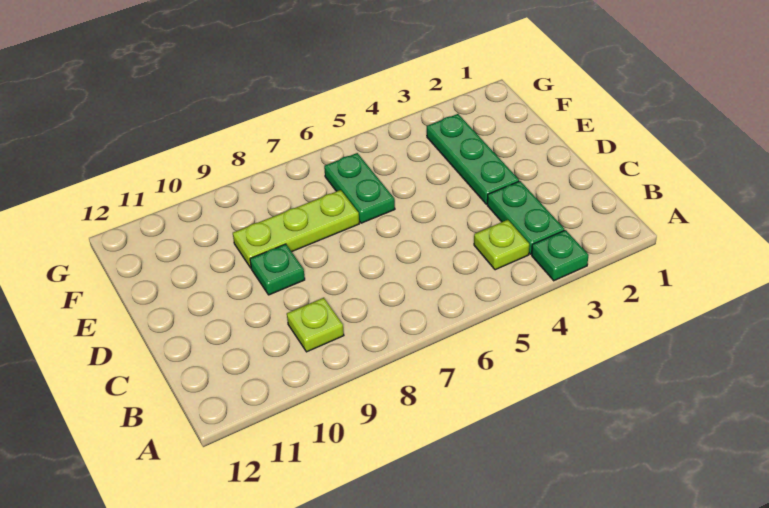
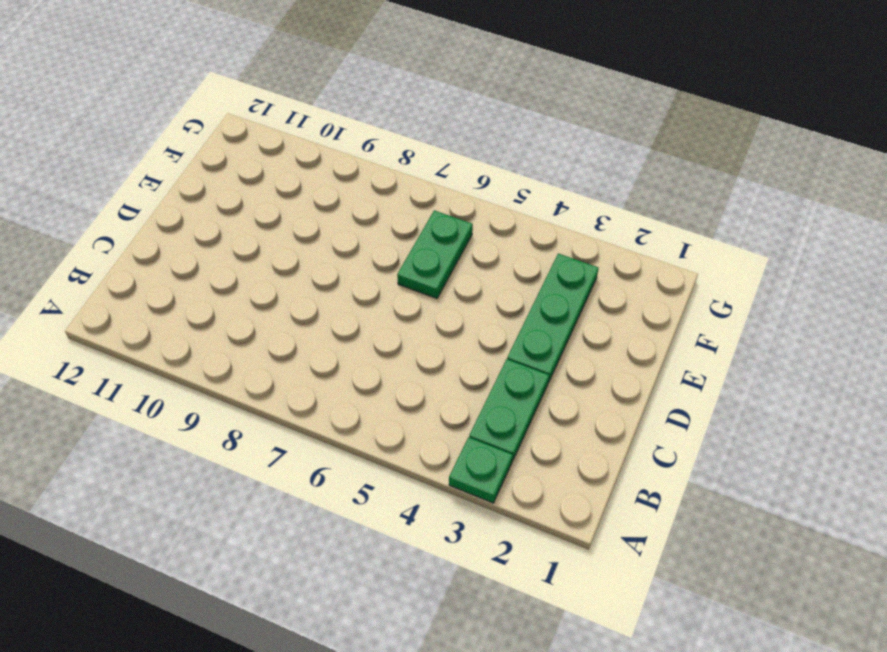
none -> lime 1x1 plate [474,220,529,270]
none -> lime 1x1 plate [287,298,344,352]

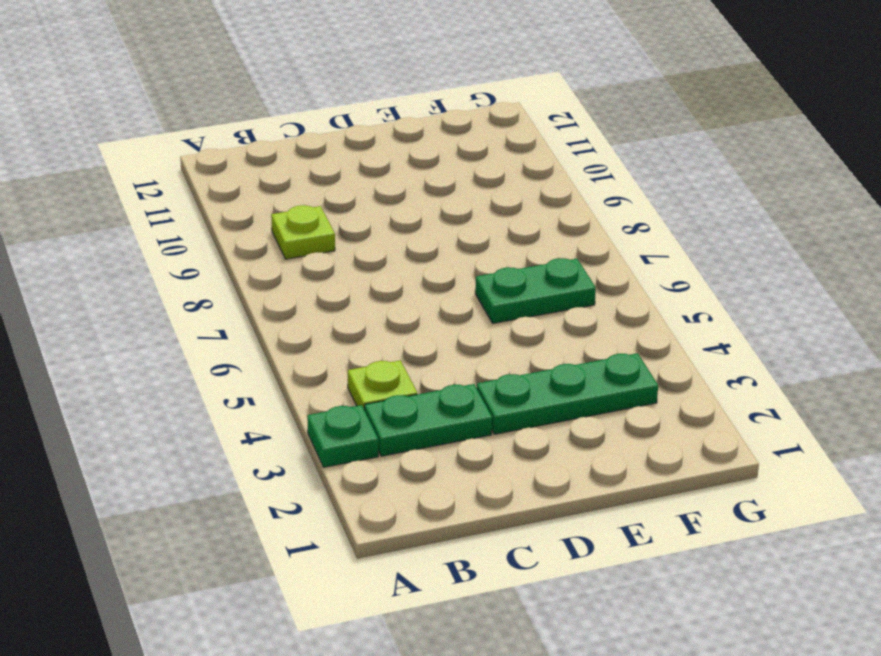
none -> green 1x1 plate [250,244,305,295]
none -> lime 1x3 plate [233,190,359,268]

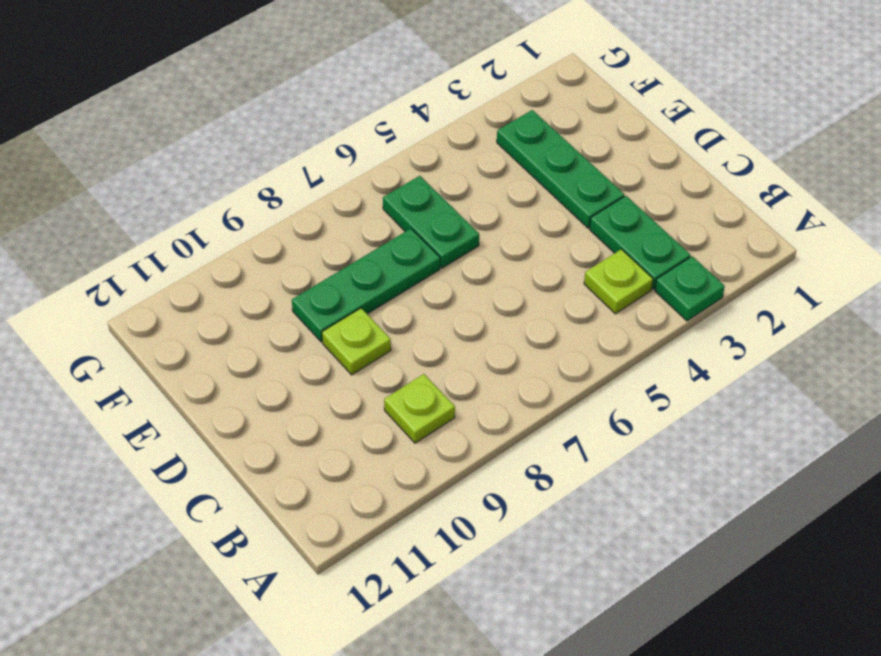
lime 1x1 plate [322,308,391,375] -> green 1x1 plate [250,244,305,295]
green 1x3 plate [292,229,440,342] -> lime 1x3 plate [233,190,359,268]

